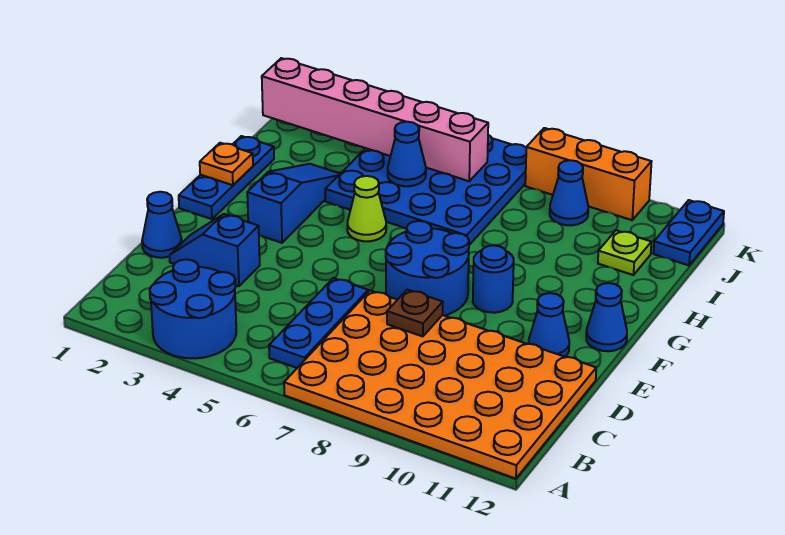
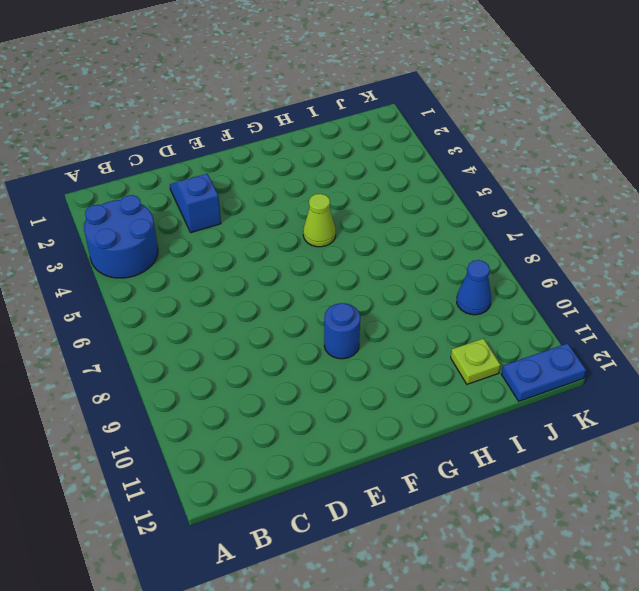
none -> orange 4x6 plate [284,290,596,479]
none -> blue 1x3 plate [269,278,368,368]
none -> blue 1x1 cone [142,192,182,258]

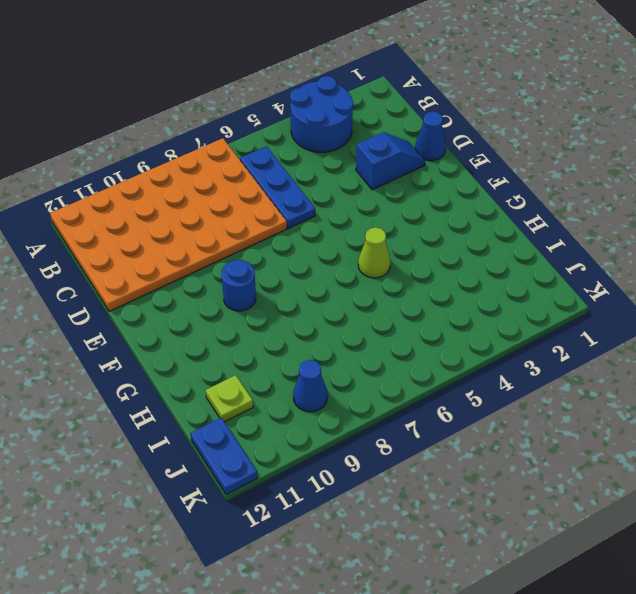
none -> blue 2x2 round brick [386,221,469,316]
none -> blue 1x1 cone [529,293,569,357]
none -> blue 1x3 plate [179,136,274,219]

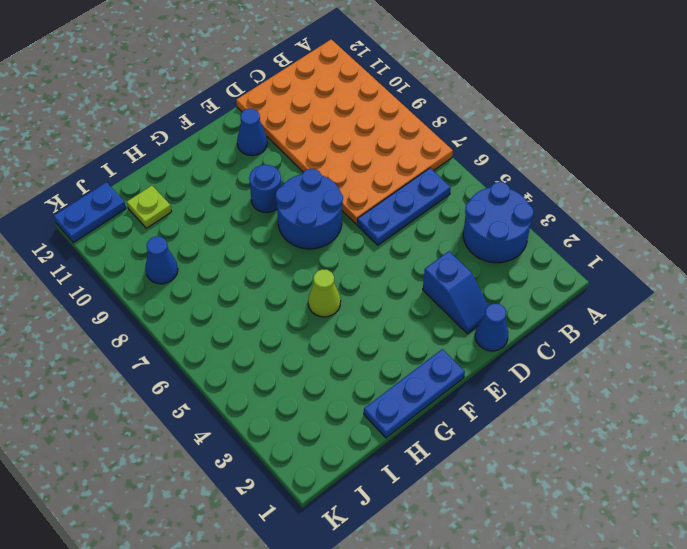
none -> blue 1x3 slope [247,164,340,243]
none -> blue 1x1 cone [586,283,627,351]
none -> blue 4x4 plate [325,135,526,245]

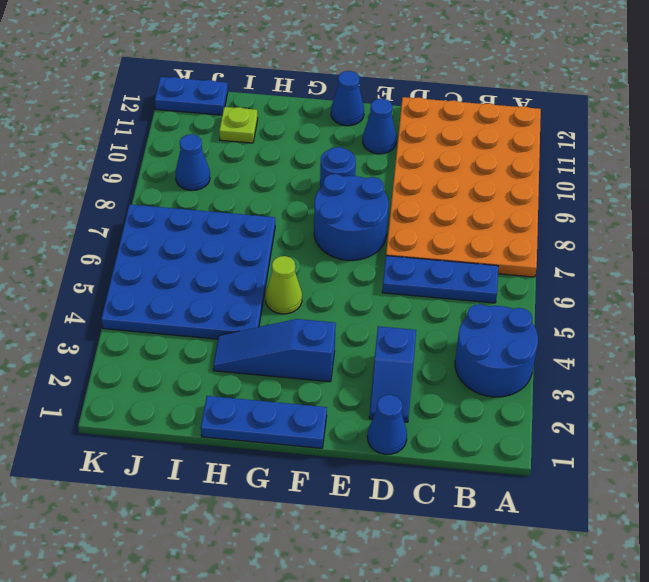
none -> orange 1x3 brick [525,128,652,220]
none -> brown 1x1 plate [387,290,443,336]
none -> orange 1x1 plate [200,143,253,185]

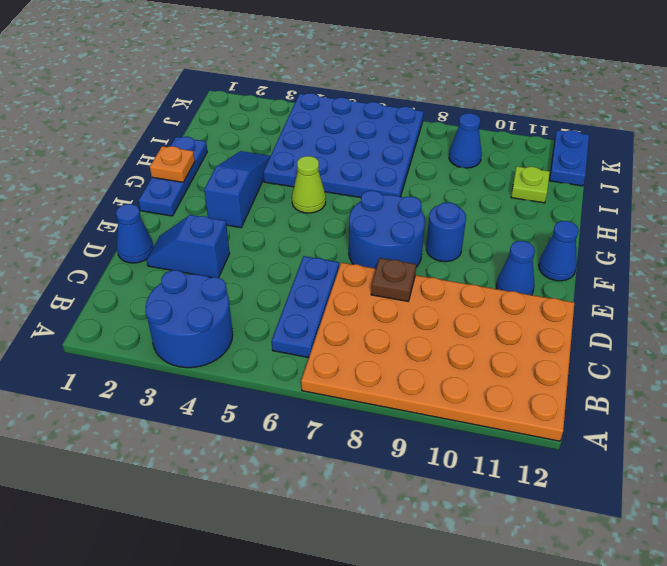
none -> orange 1x3 brick [525,128,652,220]
none -> blue 1x1 cone [388,122,426,186]
none -> pink 1x6 brick [262,58,488,181]

